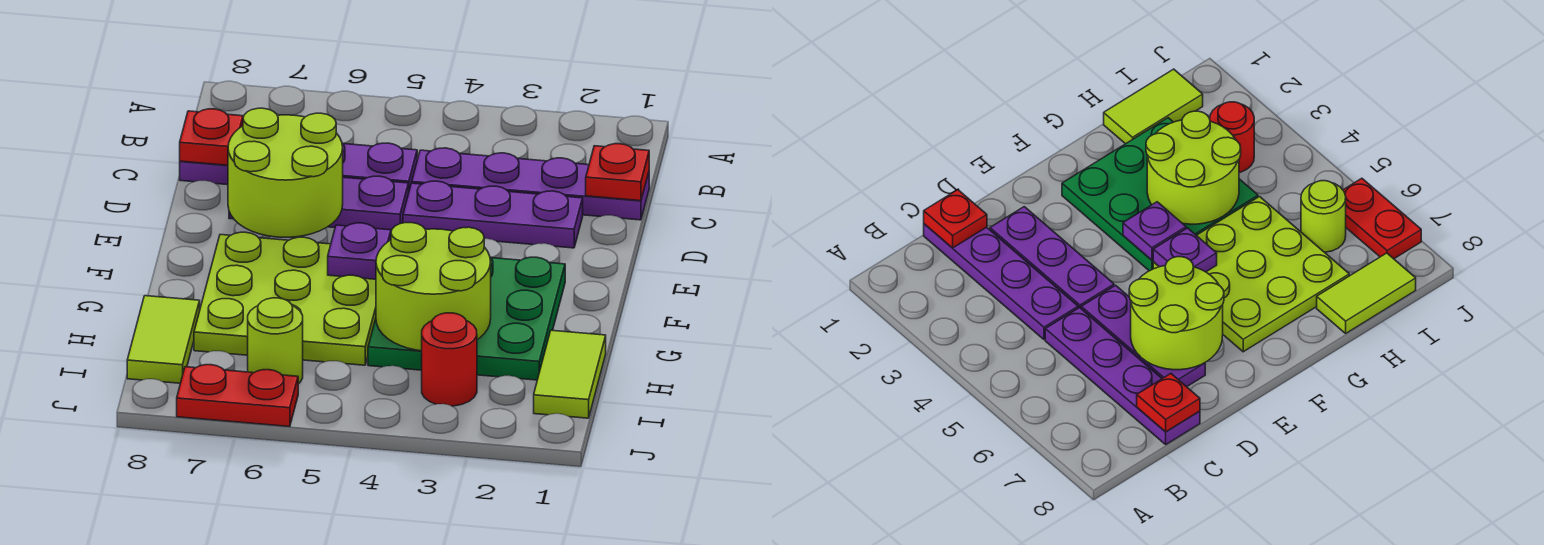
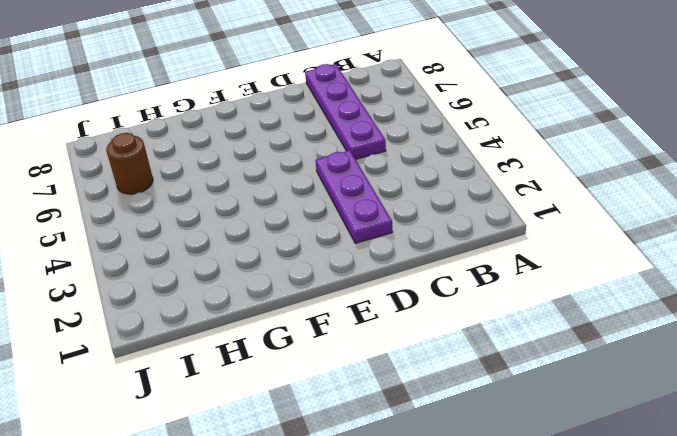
brown 1x1 round brick [106,133,153,194] -> lime 1x1 round brick [248,298,303,384]
none -> purple 1x4 plate [412,148,649,220]
none -> purple 1x3 plate [229,176,409,231]
none -> green 3x3 plate [368,257,565,380]

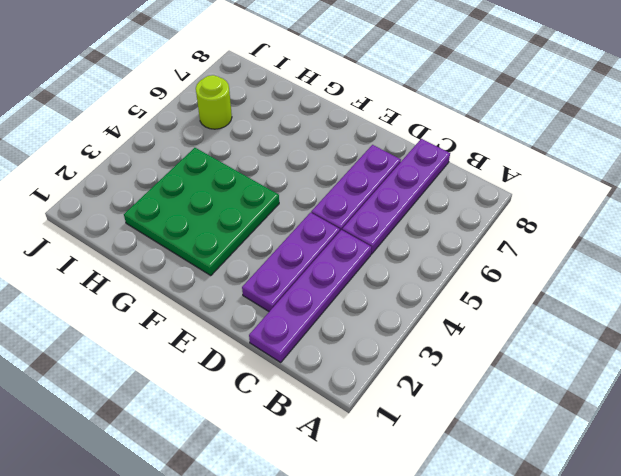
none -> lime 3x3 plate [194,232,376,365]
none -> lime 1x2 tile [534,330,606,418]
none -> lime 1x2 tile [127,296,200,383]

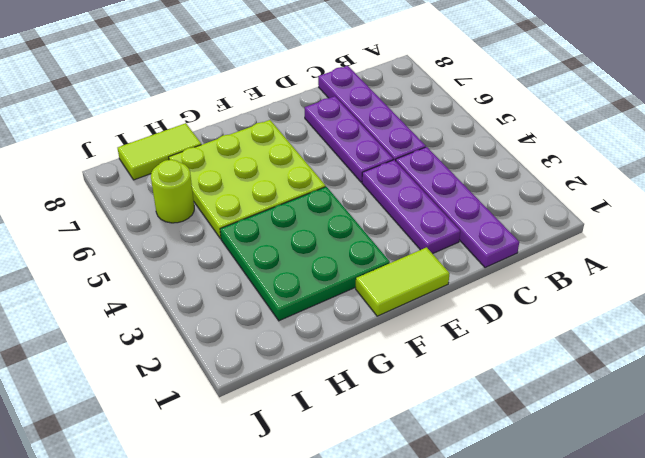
lime 1x2 tile [356,247,450,316] -> lime 1x2 tile moved to [534,330,606,418]
none -> red 1x1 round brick [422,313,477,406]
none -> red 1x2 plate [177,365,298,427]
none -> red 1x1 plate [586,144,649,201]

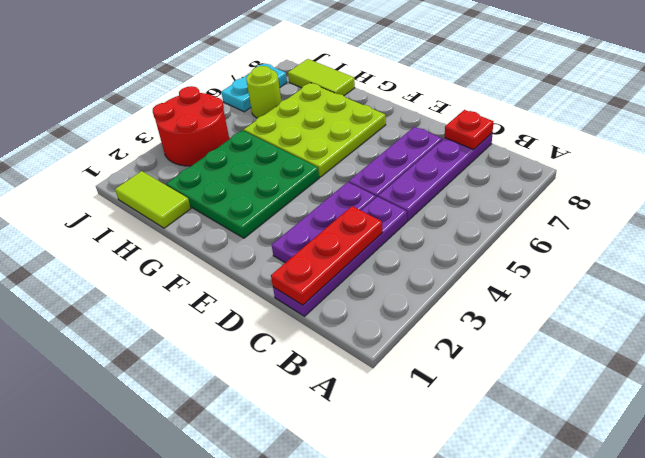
red 1x3 plate [271,206,383,305] -> red 1x1 plate [586,144,649,201]
red 2x2 round brick [153,86,229,166] -> red 1x1 round brick [422,313,477,406]
cyan 1x2 plate [221,64,287,112] -> red 1x2 plate [177,365,298,427]
none -> lime 2x2 round brick [228,108,343,237]
none -> purple 1x1 plate [1123,202,1186,260]
none -> purple 1x1 plate [328,223,391,279]

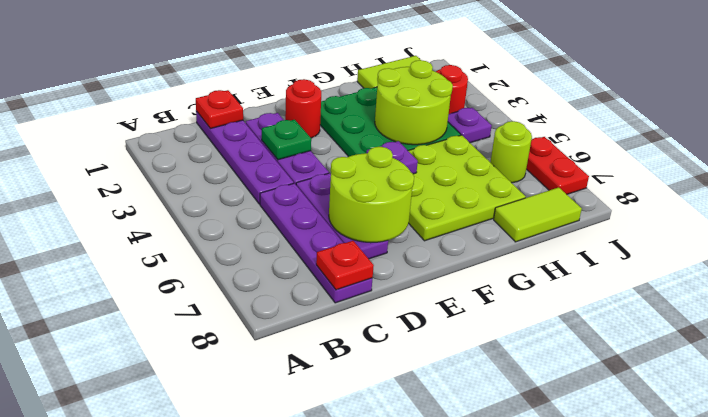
green 1x1 plate [262,120,311,160] -> none
red 1x1 round brick [285,79,321,138] -> none
purple 1x1 plate [448,108,492,143] -> purple 1x1 plate moved to [1123,202,1186,260]

